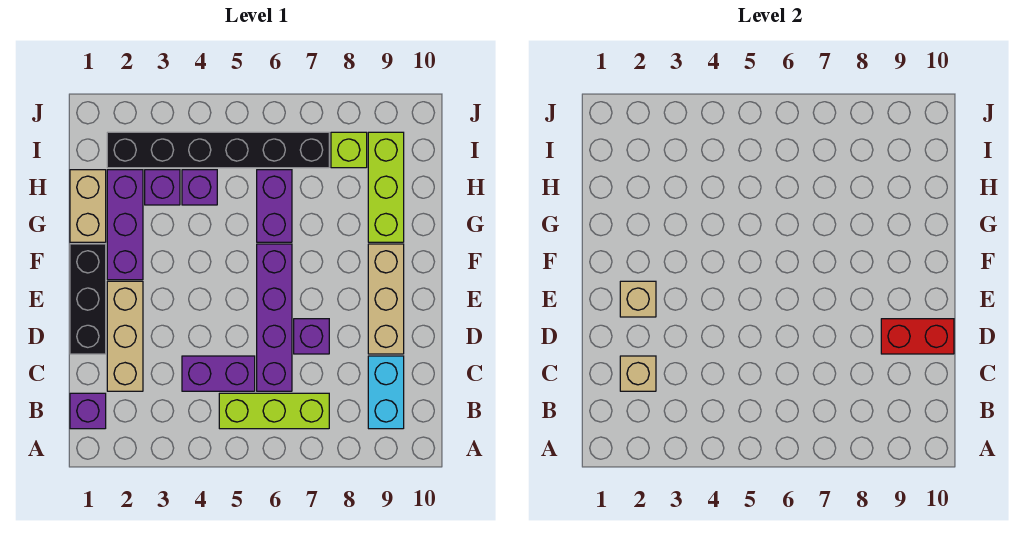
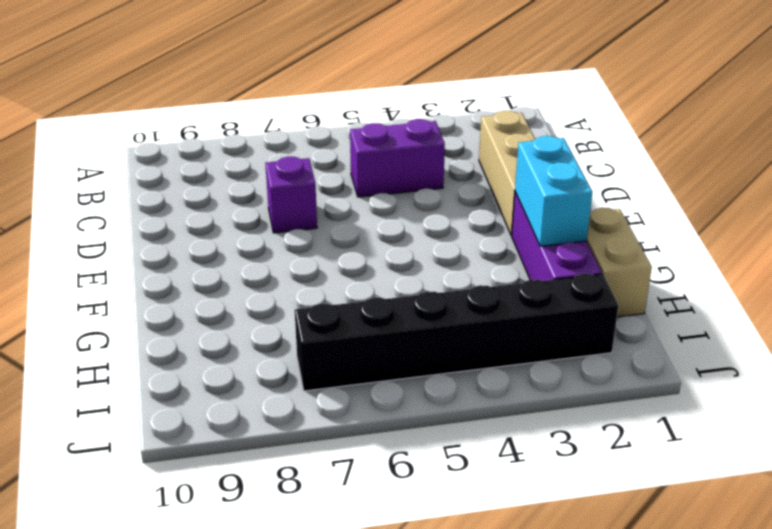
cyan 1x2 brick [515,136,592,246] -> cyan 1x2 brick moved to [368,356,404,429]
none -> purple 1x1 brick [70,393,106,429]
none -> lime 1x3 brick [219,393,329,429]
none -> purple 1x4 brick [257,244,292,391]

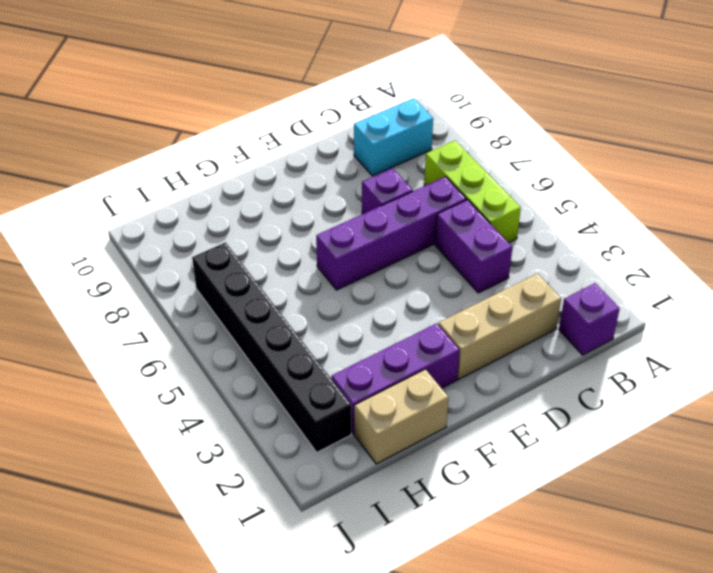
none -> black 1x3 brick [70,244,106,354]
none -> tan 1x3 brick [368,244,404,354]
none -> purple 1x2 brick [257,170,292,242]

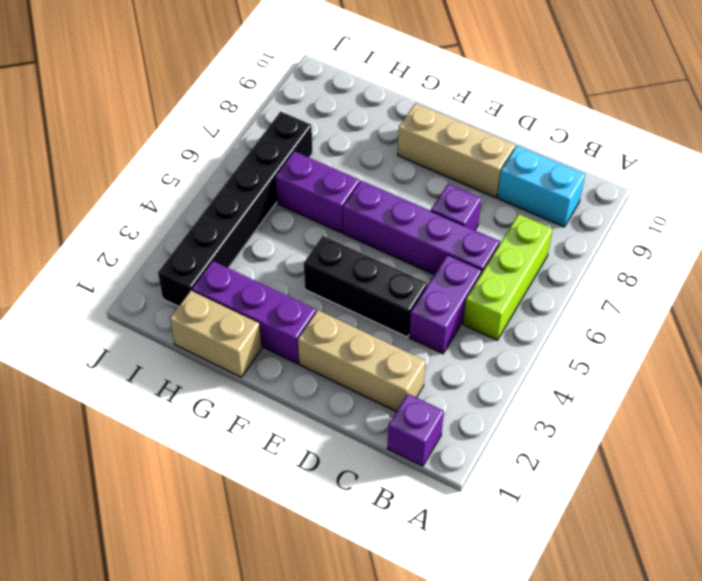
black 1x3 brick [304,236,427,337] -> black 1x3 brick moved to [70,244,106,354]
none -> lime 1x3 brick [368,132,404,242]
none -> purple 1x1 brick [145,170,180,205]
none -> purple 1x1 brick [182,170,217,205]

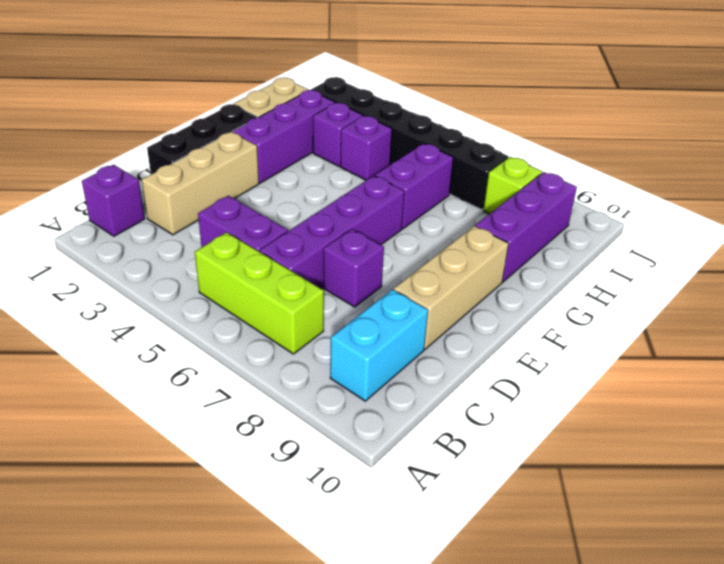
purple 1x3 brick [475,172,577,282] -> lime 1x3 brick [368,132,404,242]
none -> tan 1x1 brick [620,356,656,391]
none -> red 1x2 brick [881,319,954,354]
none -> tan 1x1 brick [620,281,656,317]

